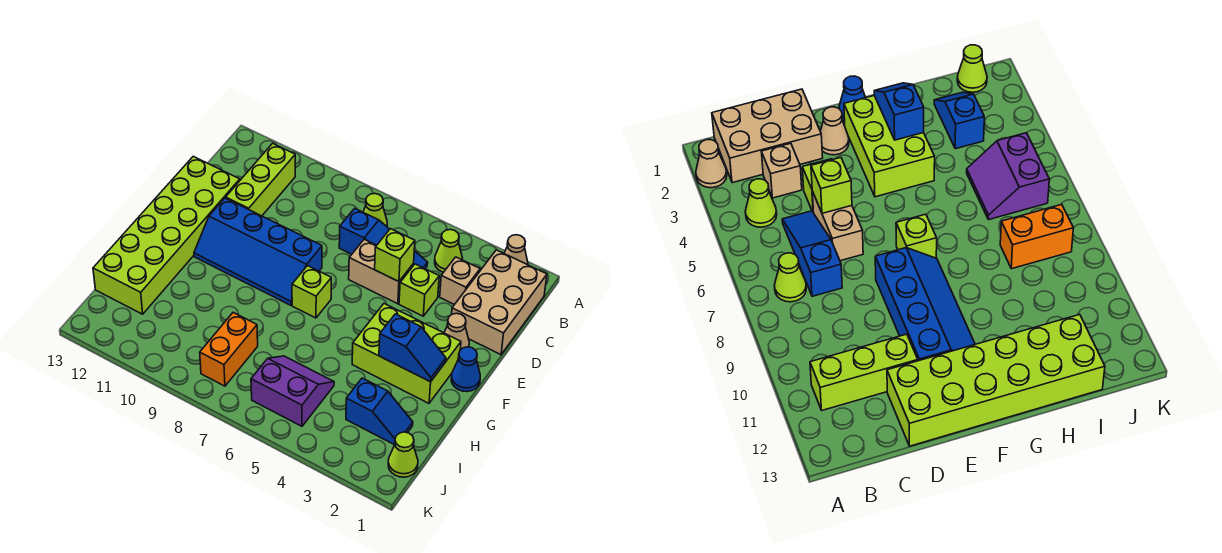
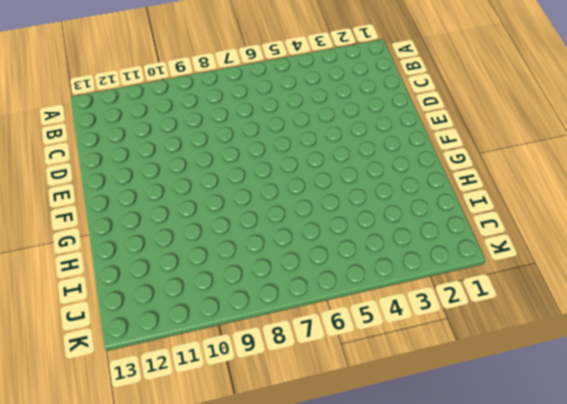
none -> tan 1x1 cone [504,235,528,265]
none -> tan 2x3 brick [452,250,547,355]
none -> lime 1x1 cone [435,229,462,272]

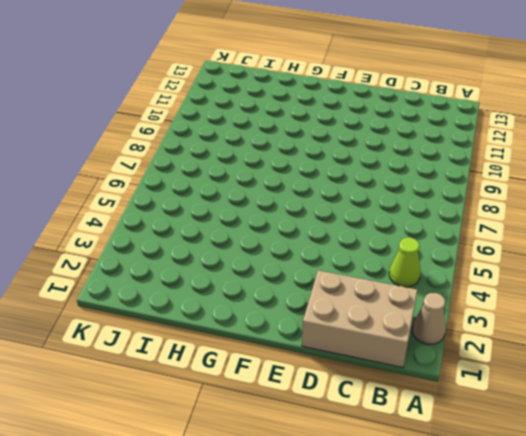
none -> lime 1x1 cone [363,193,387,226]
none -> lime 1x3 brick [226,143,295,216]
none -> tan 1x1 brick [440,257,480,305]

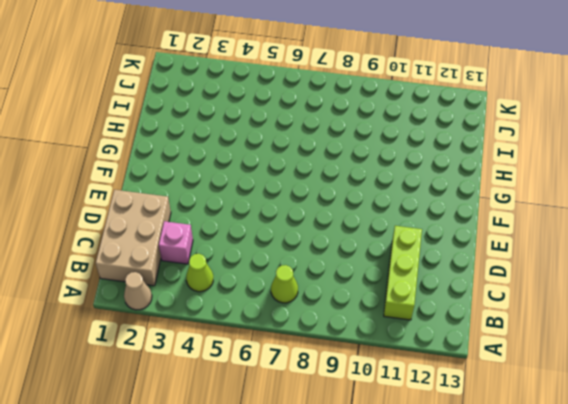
pink 1x1 brick [159,221,193,264] -> tan 1x1 brick [440,257,480,305]
none -> blue 1x3 slope [339,208,428,269]
none -> lime 1x1 brick [399,264,439,316]
none -> tan 1x2 brick [349,239,414,304]

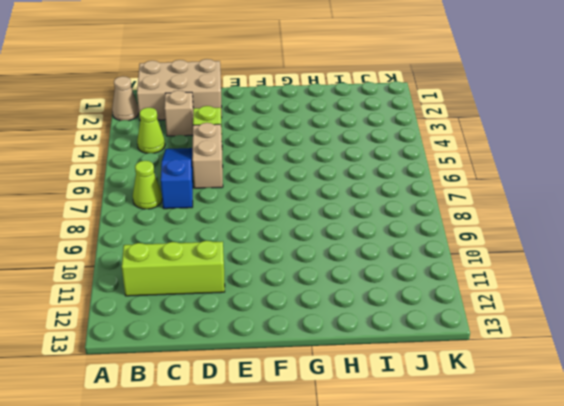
none -> lime 2x6 brick [93,156,240,314]
none -> tan 1x1 cone [444,313,469,350]
none -> blue 2x4 slope [194,198,322,305]

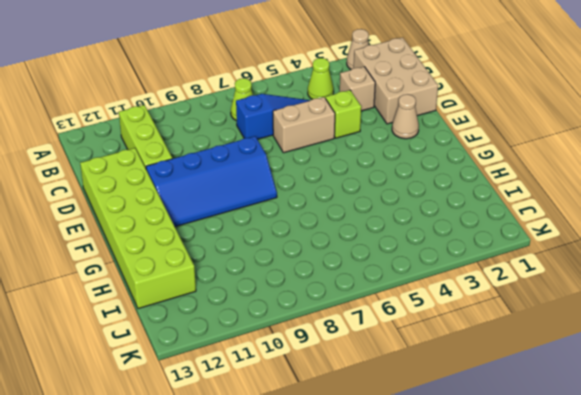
none -> blue 1x1 cone [451,347,480,392]
none -> lime 2x3 brick [352,304,461,403]
none -> lime 1x1 brick [292,266,331,318]

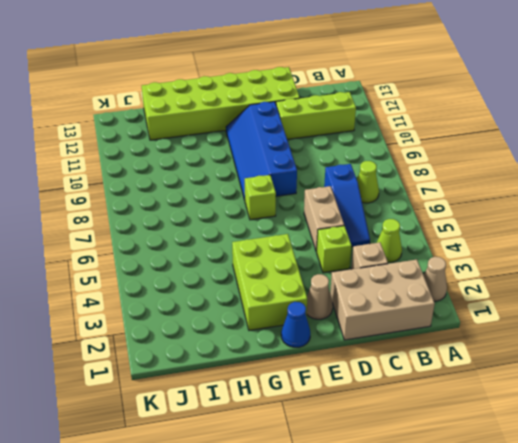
none -> blue 1x2 slope [346,378,413,445]
none -> purple 2x2 slope [251,356,334,426]
none -> orange 1x2 brick [200,313,258,386]

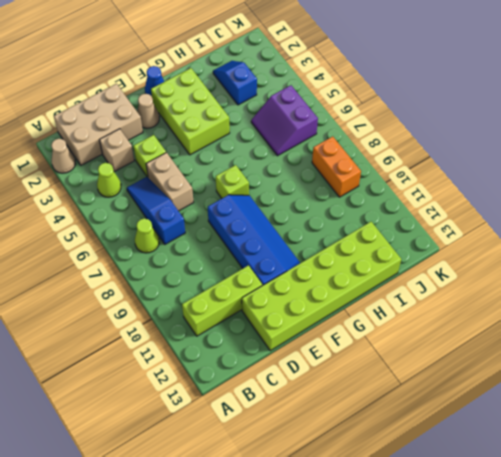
orange 1x2 brick [312,136,361,197] -> orange 1x2 brick turned to [200,313,258,386]
none -> lime 1x1 cone [388,432,418,477]
none -> lime 1x1 brick [375,229,415,282]
none -> blue 1x2 slope [379,314,446,382]

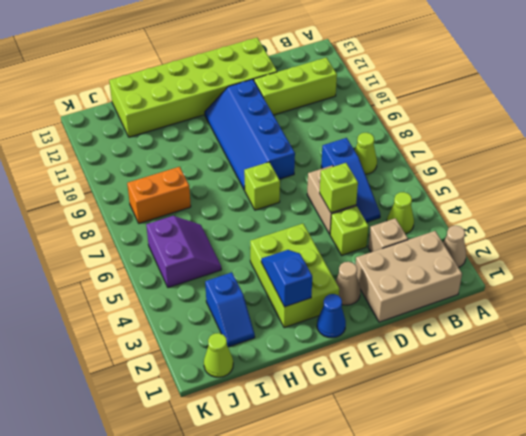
blue 1x2 slope [261,250,312,307] -> blue 1x2 slope turned to [379,314,446,382]

